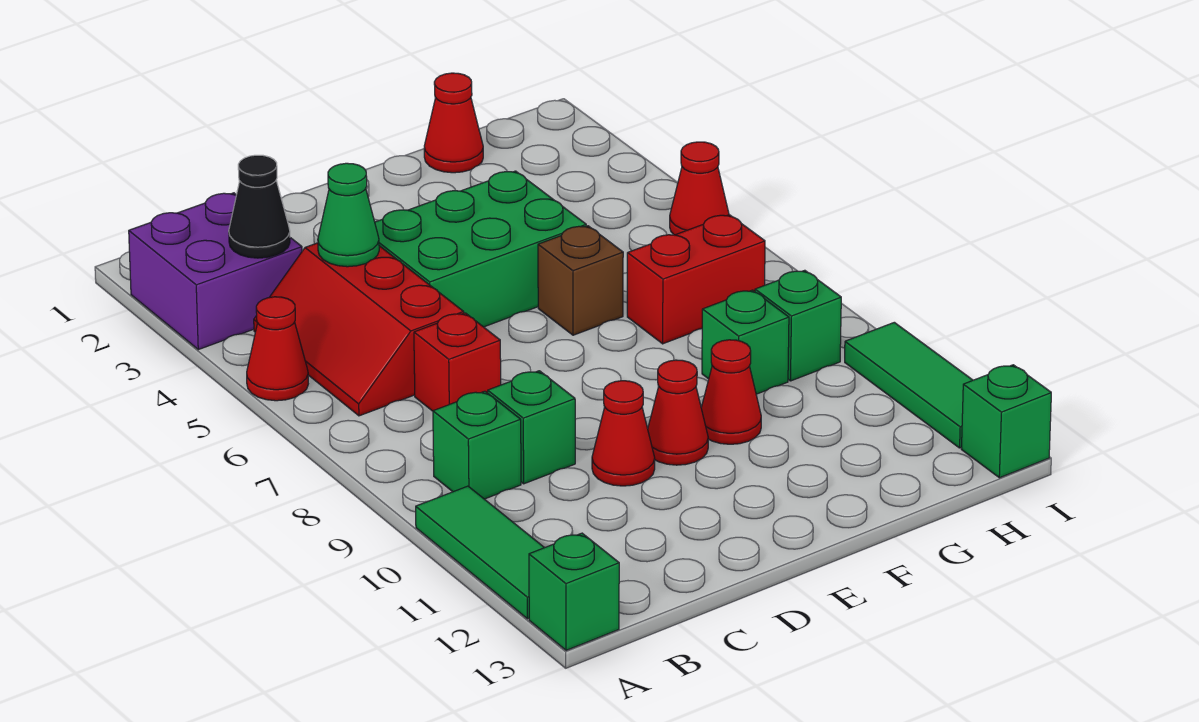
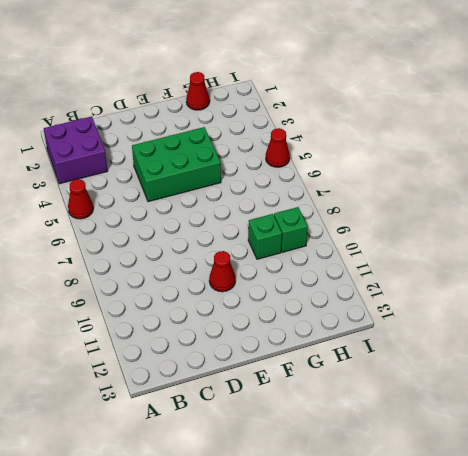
none -> green 1x3 tile [416,486,544,619]
none -> green 1x1 brick [529,533,619,650]
none -> red 2x3 slope [254,243,464,416]

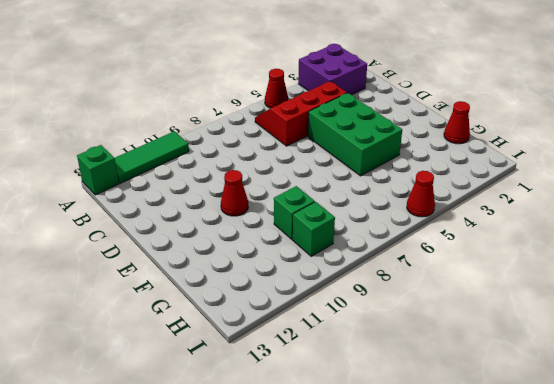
none -> green 1x1 brick [433,391,521,499]
none -> red 1x1 brick [414,313,501,411]
none -> green 1x1 brick [488,371,575,484]

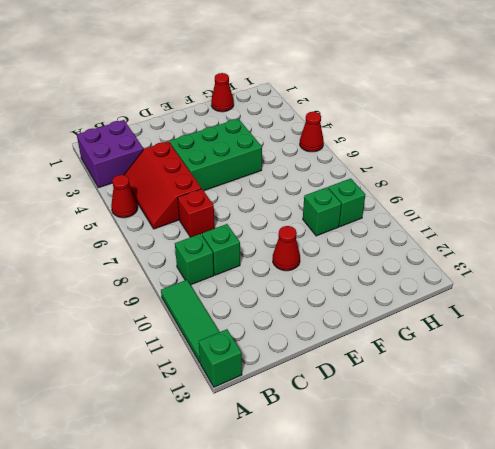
none -> red 1x1 cone [592,381,655,486]
none -> brown 1x1 brick [538,226,623,335]
none -> red 1x1 cone [701,340,761,444]

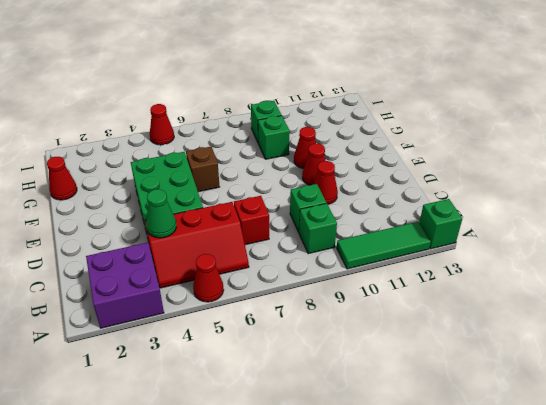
none -> red 1x2 brick [627,215,765,344]
none -> green 1x3 tile [845,322,973,448]
none -> green 1x1 brick [961,365,1051,478]

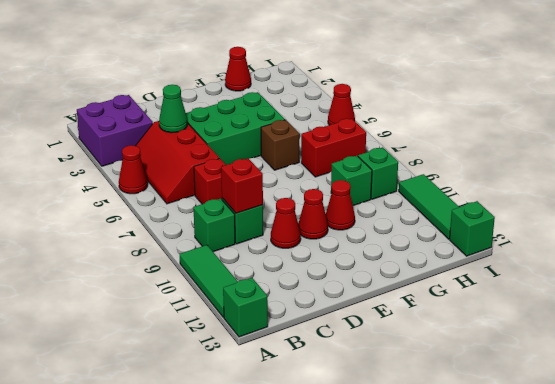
red 1x1 brick [221,158,263,213] -> none
none -> black 1x1 cone [229,155,290,258]

